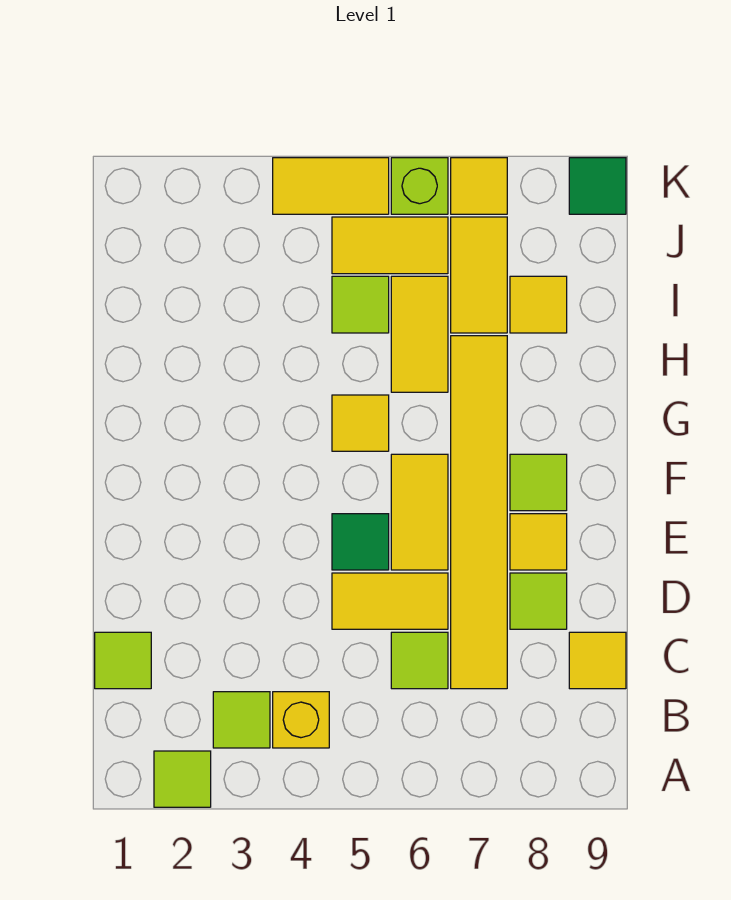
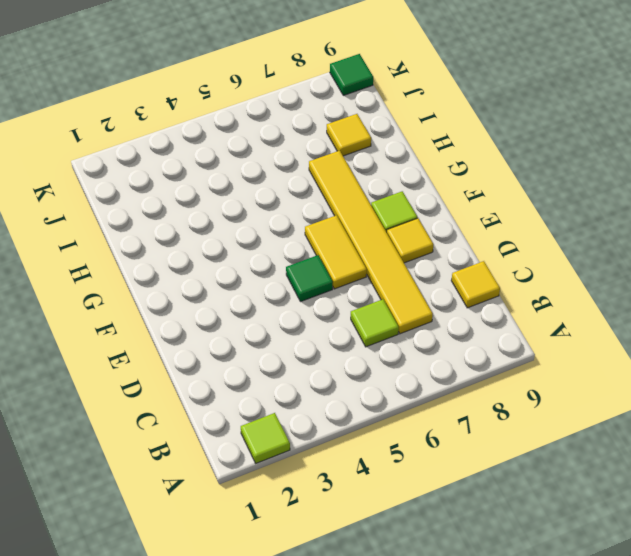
none -> lime 1x1 tile [213,692,270,748]
none -> yellow 1x1 brick [273,692,329,748]
none -> lime 1x1 tile [95,632,151,689]

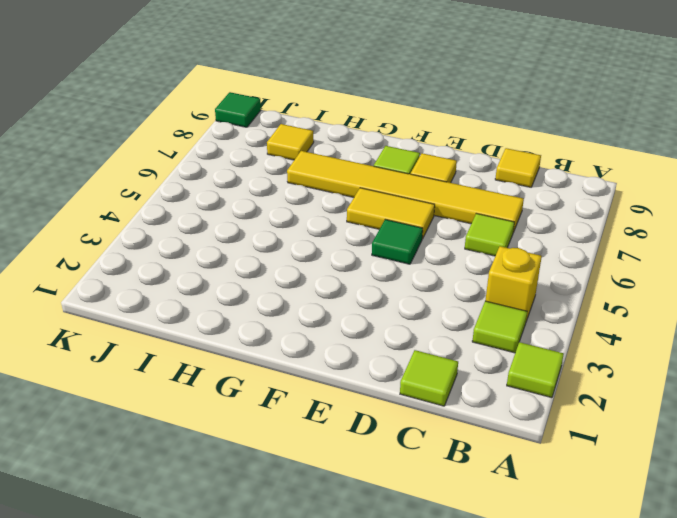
none -> yellow 1x2 tile [332,573,448,629]
none -> lime 1x1 tile [510,573,567,629]
none -> yellow 1x1 tile [332,395,389,451]

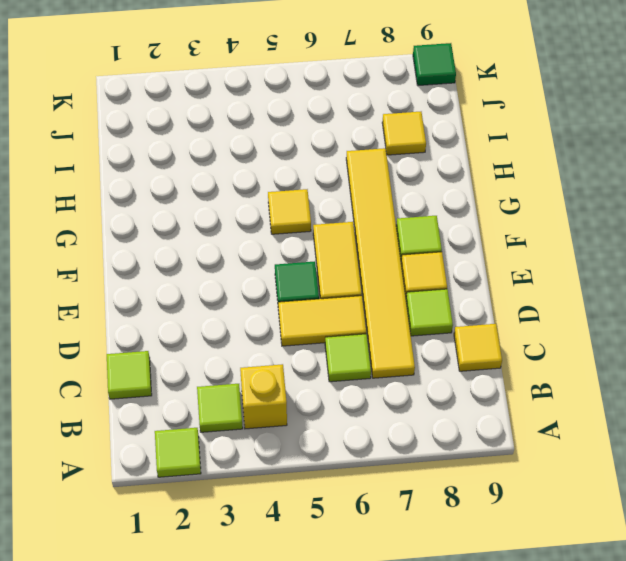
none -> yellow 1x2 tile [391,276,448,392]
none -> lime 1x1 tile [332,276,389,333]
none -> yellow 1x2 tile [451,217,507,333]

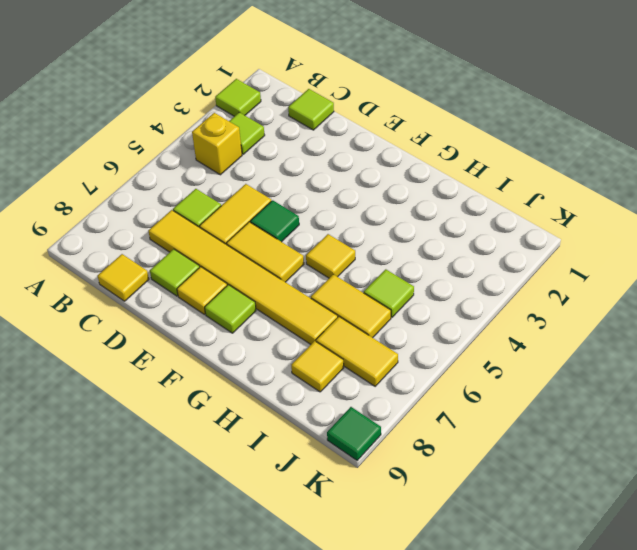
none -> yellow 1x2 tile [332,217,448,274]
none -> yellow 1x2 tile [273,158,389,214]
none -> lime 1x1 brick [391,158,448,214]

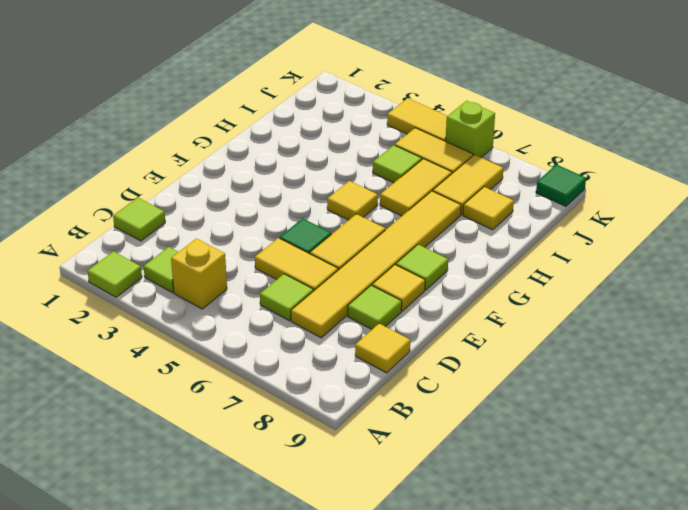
none -> yellow 1x1 tile [451,158,507,214]

